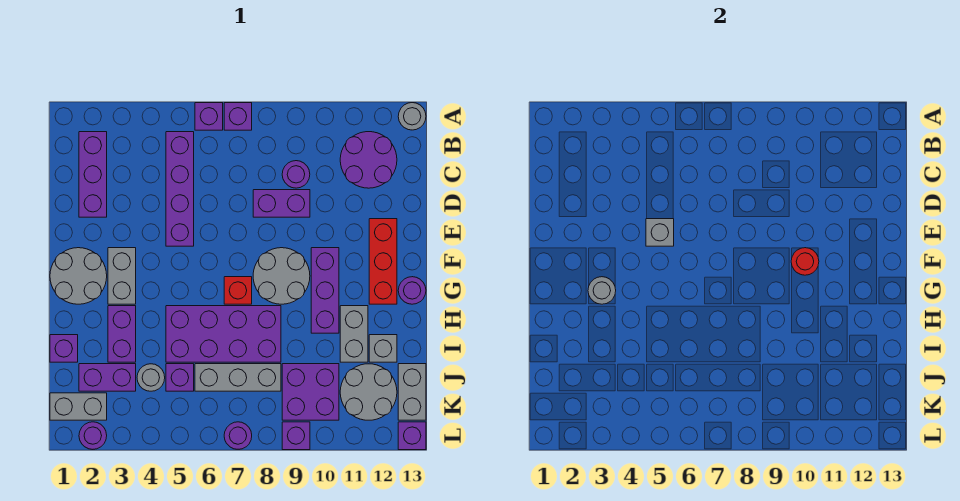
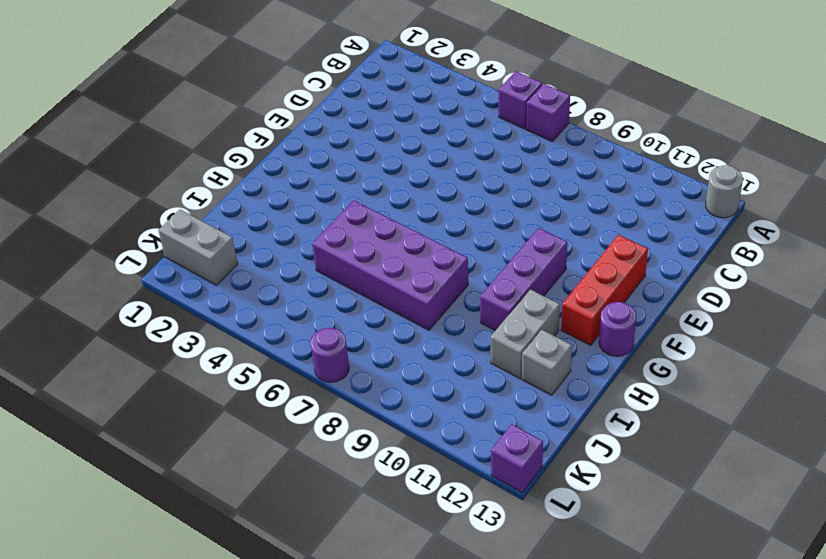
none -> purple 1x3 brick [79,132,107,217]
none -> purple 1x4 brick [166,132,194,246]
none -> purple 2x2 round brick [340,132,397,188]
none -> purple 1x1 round brick [282,161,310,188]

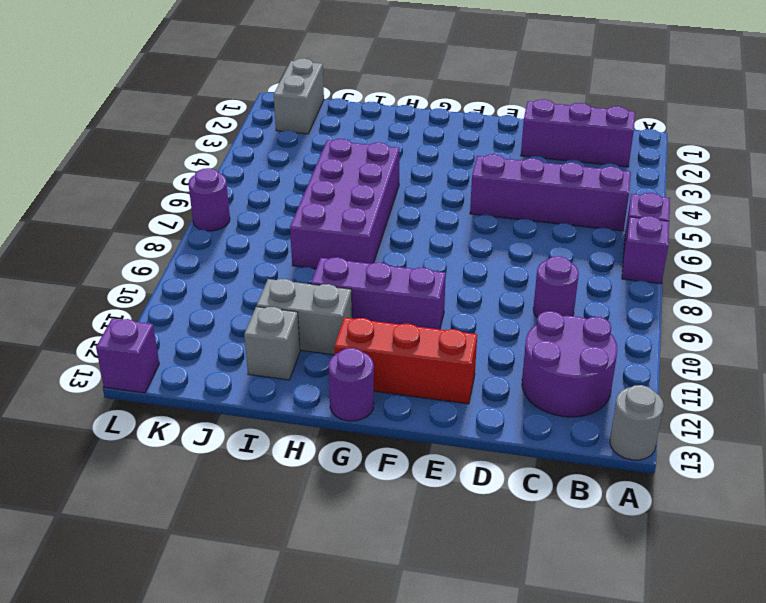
none -> purple 1x2 brick [253,190,310,217]
none -> grey 2x2 round brick [50,248,107,304]
none -> grey 1x2 brick [108,248,136,304]
none -> grey 2x2 round brick [253,248,310,304]

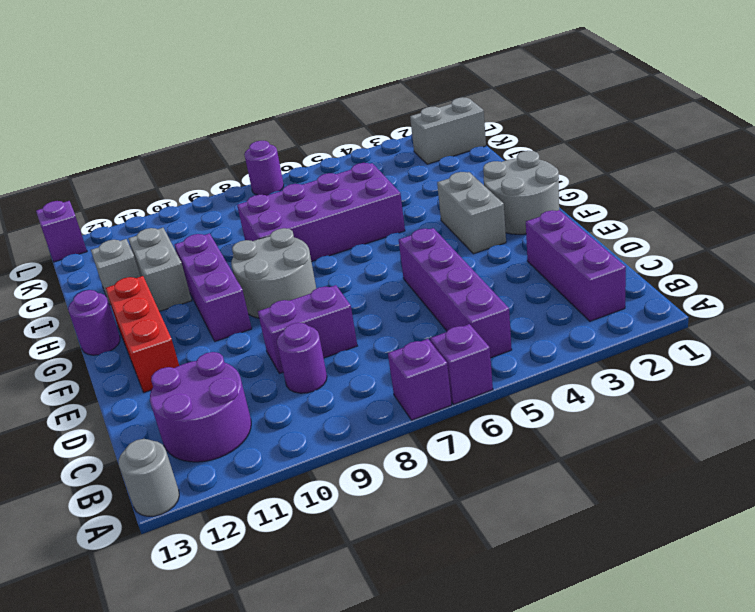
none -> red 1x1 brick [224,277,252,304]
none -> purple 1x2 brick [108,306,136,362]
none -> purple 1x1 brick [50,335,78,362]
none -> purple 1x2 brick [79,364,136,391]

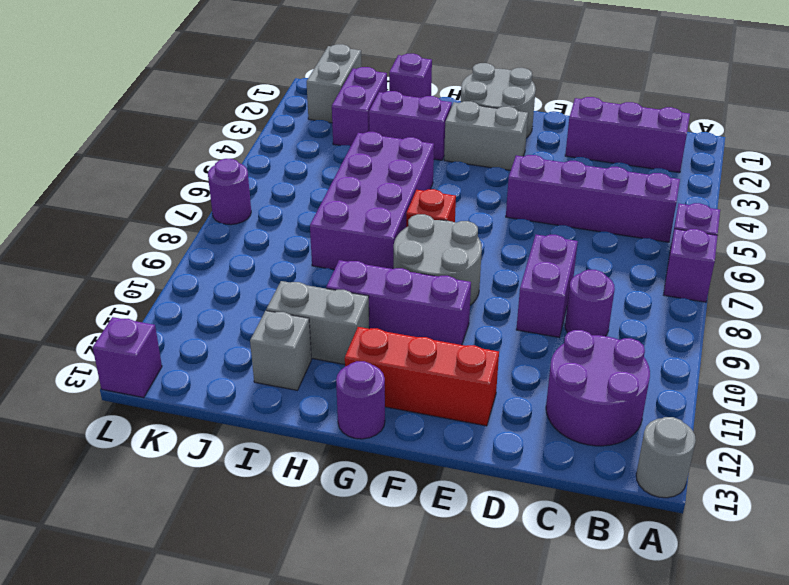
none -> grey 1x1 round brick [137,364,165,391]
none -> purple 1x1 brick [166,364,194,391]
none -> grey 1x3 brick [195,364,281,391]
none -> purple 2x2 brick [282,364,339,420]

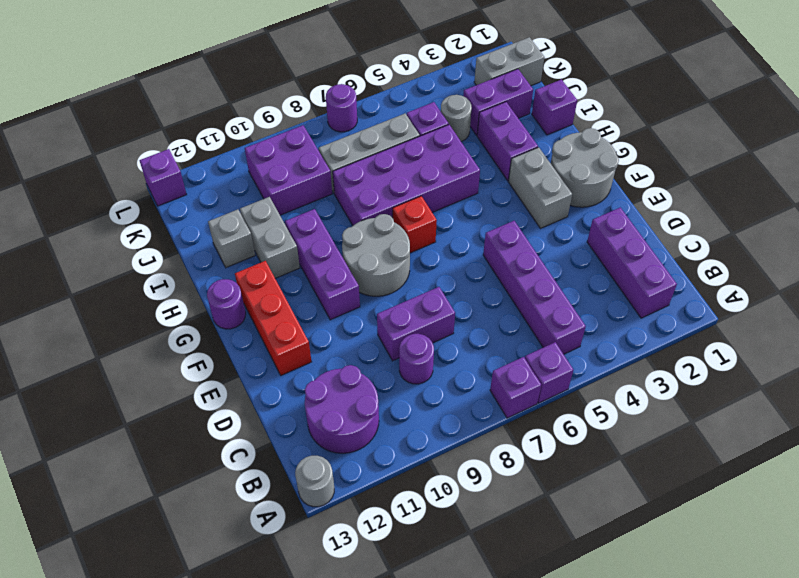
none -> grey 2x2 round brick [340,364,397,420]
none -> grey 1x2 brick [398,364,426,420]
none -> purple 1x1 round brick [79,422,107,449]
none -> purple 1x1 brick [282,422,310,450]

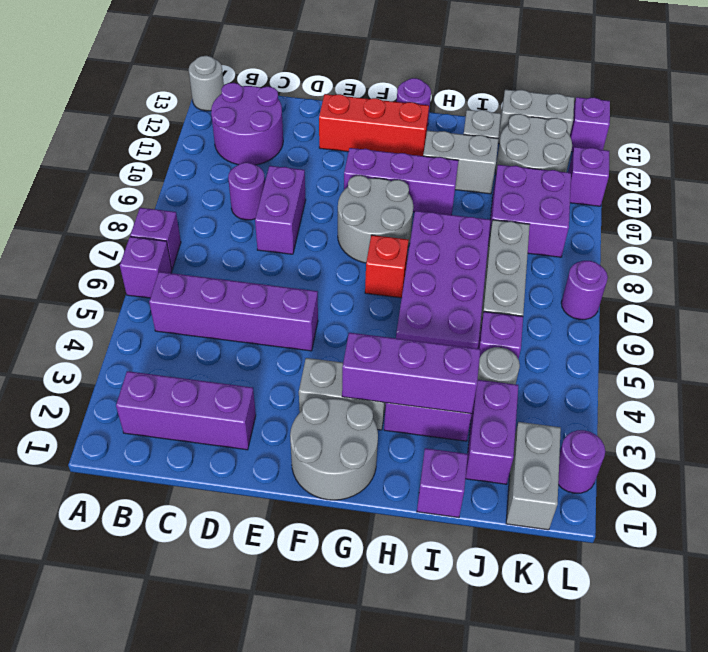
purple 1x3 brick [342,333,480,414] -> grey 1x1 round brick [588,277,616,304]
purple 1x1 brick [568,147,609,206] -> purple 1x1 brick moved to [282,422,310,450]
none -> grey 1x1 brick [646,219,674,246]
none -> red 1x1 round brick [791,248,819,275]

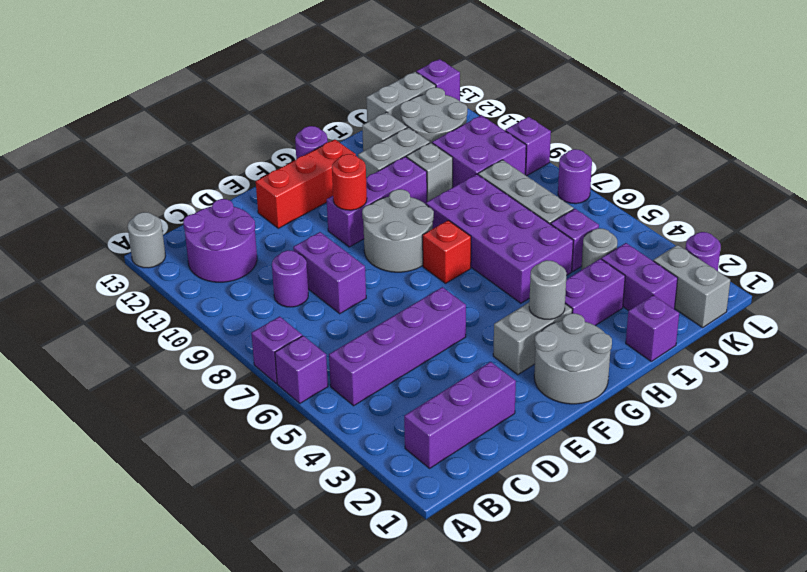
grey 1x1 brick [406,143,453,202] -> grey 1x1 brick moved to [646,219,674,246]

